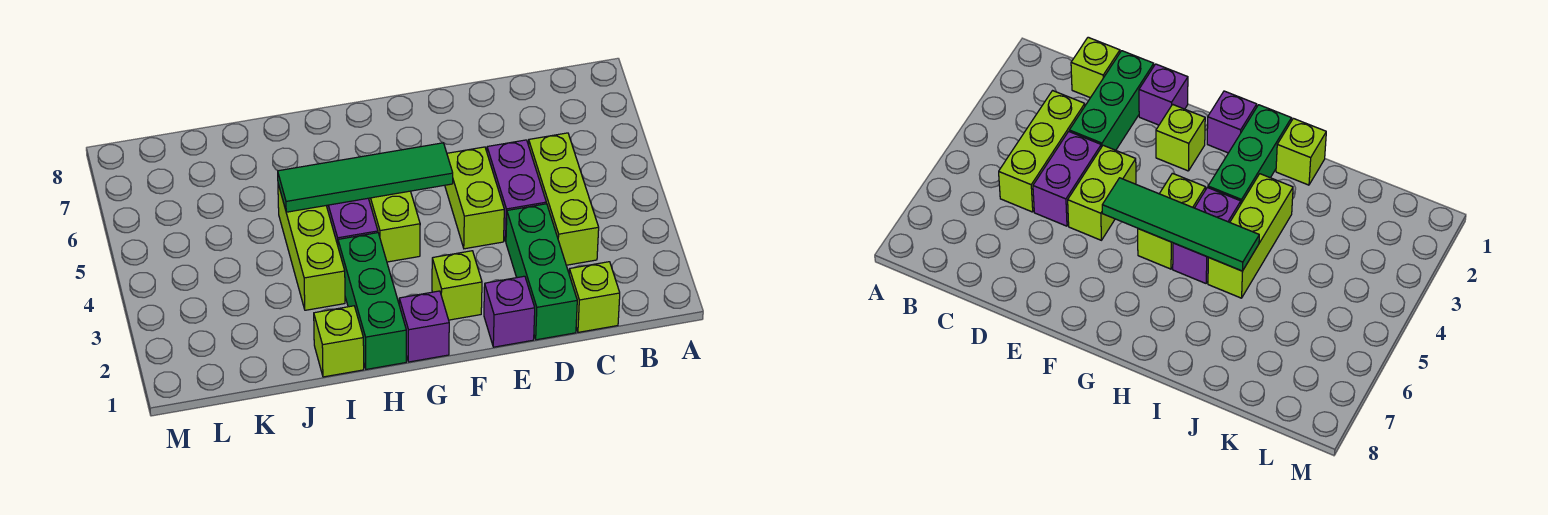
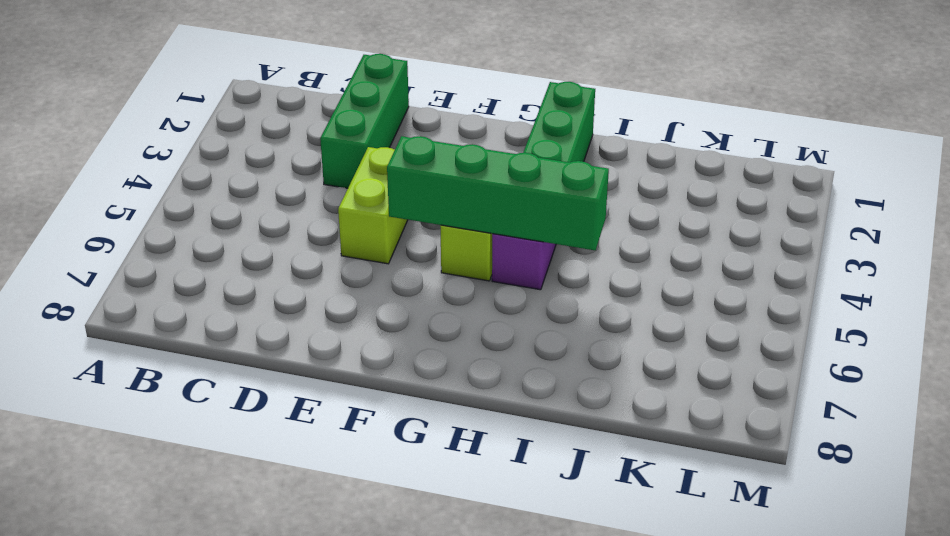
green 1x4 brick [387,136,609,250] -> green 1x4 tile [278,143,453,212]
none -> lime 1x1 brick [569,262,620,332]
none -> lime 1x3 brick [529,133,599,265]
none -> purple 1x2 brick [487,140,546,241]

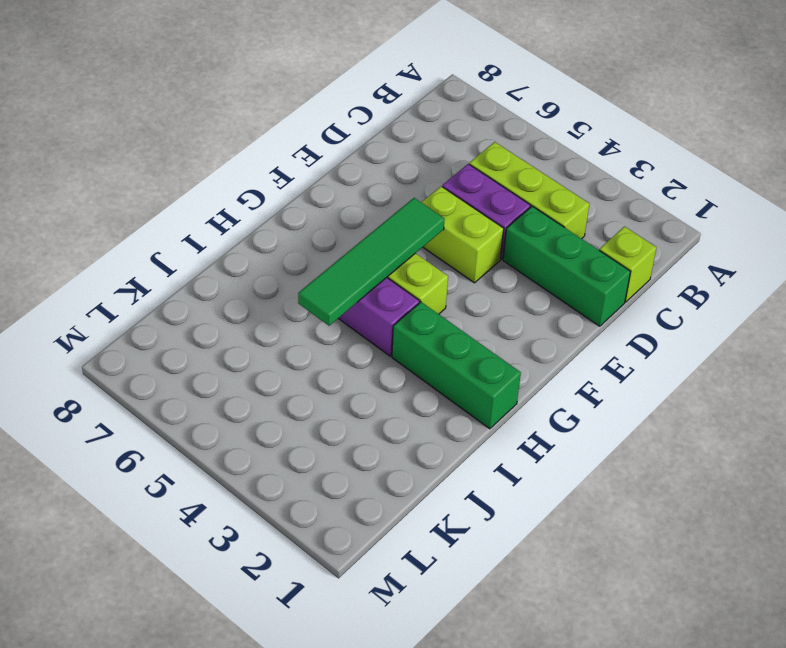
none -> purple 1x1 brick [484,276,535,347]
none -> lime 1x1 brick [432,251,482,320]
none -> purple 1x1 brick [399,291,449,362]

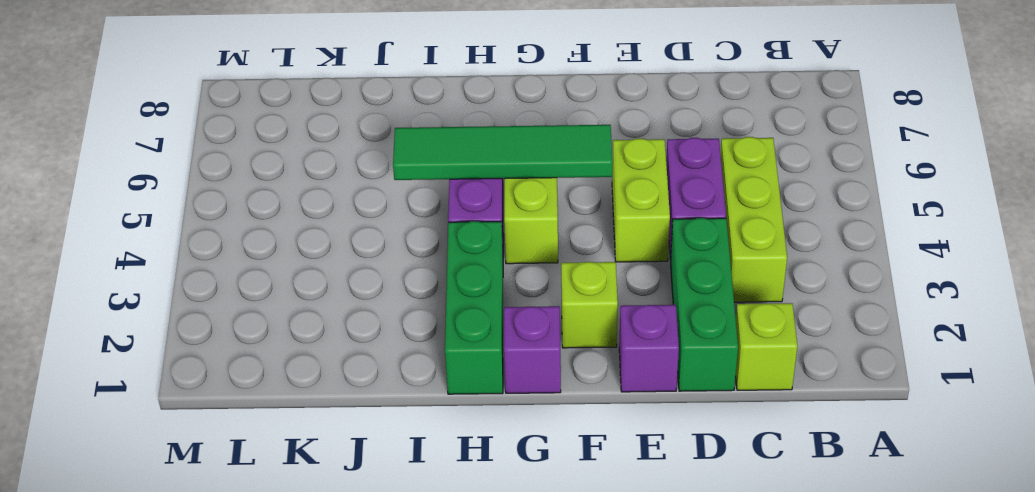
none -> lime 1x1 brick [314,306,364,377]
none -> lime 1x3 brick [278,184,345,310]

